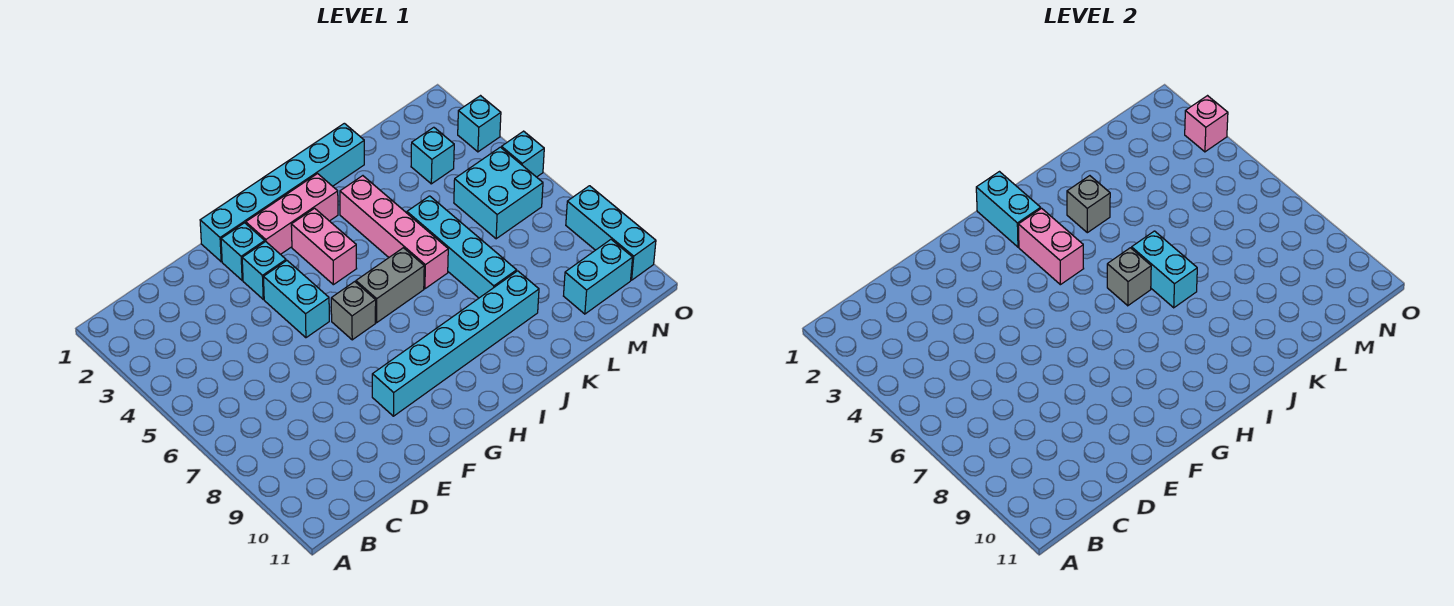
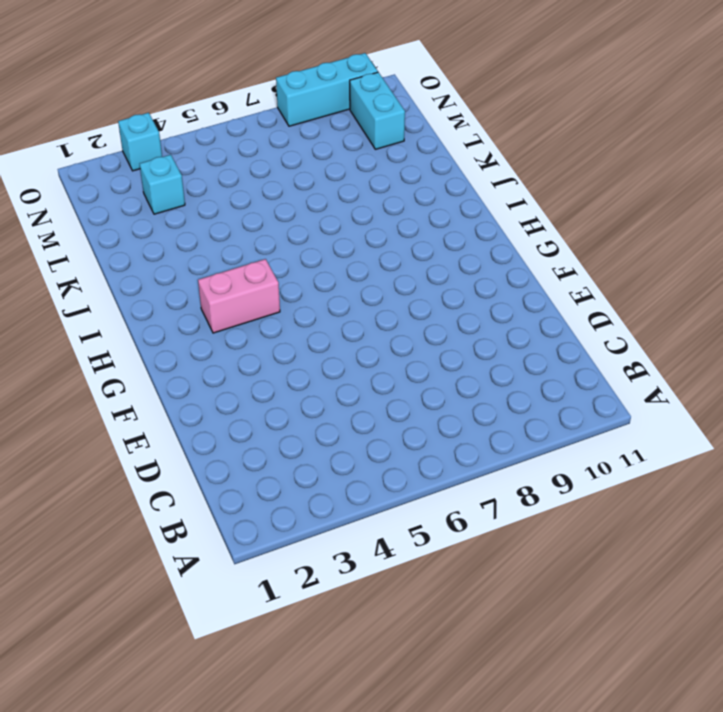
none -> cyan 1x6 brick [200,123,364,262]
none -> cyan 1x1 brick [221,223,265,280]
none -> cyan 1x1 brick [242,242,286,299]

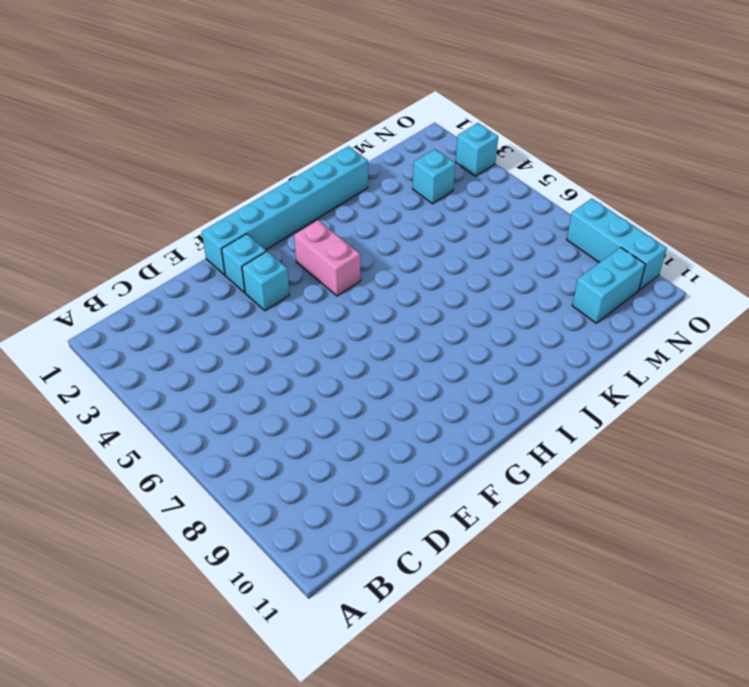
none -> cyan 1x2 brick [264,261,329,338]
none -> cyan 1x6 brick [372,271,539,416]
none -> pink 1x3 brick [246,174,338,254]

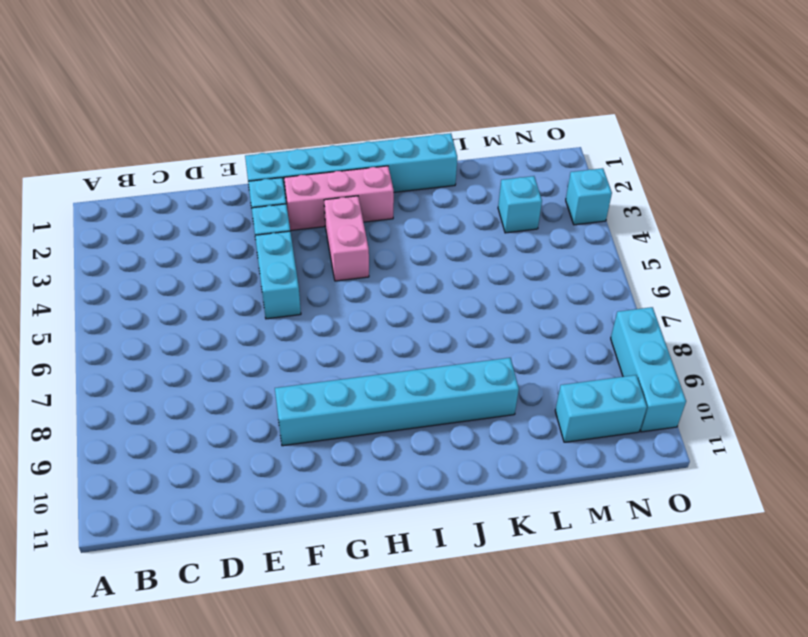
none -> grey 1x1 brick [331,282,376,340]
none -> grey 1x2 brick [356,248,424,323]
none -> pink 1x4 brick [340,176,448,289]

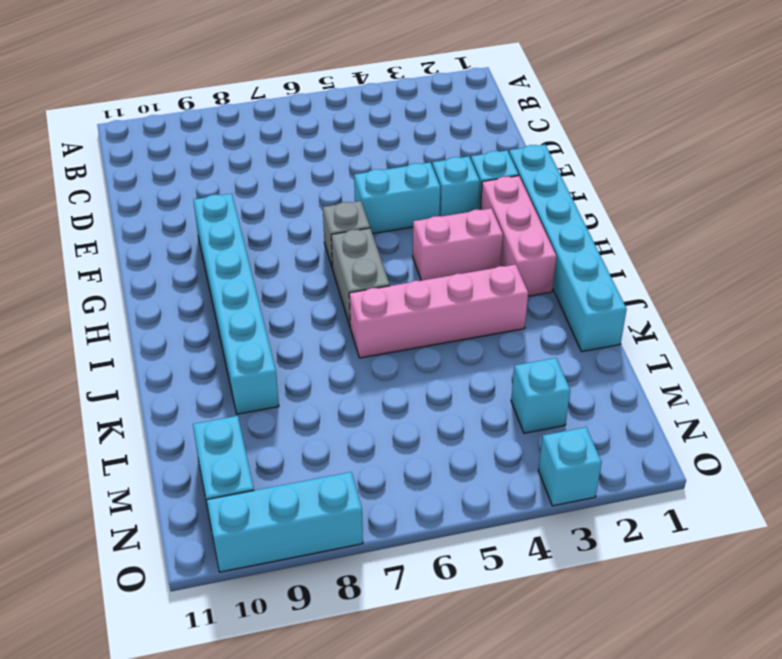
none -> cyan 1x4 brick [407,196,517,298]
none -> cyan 2x2 brick [454,147,543,239]
none -> cyan 1x1 brick [501,131,544,177]

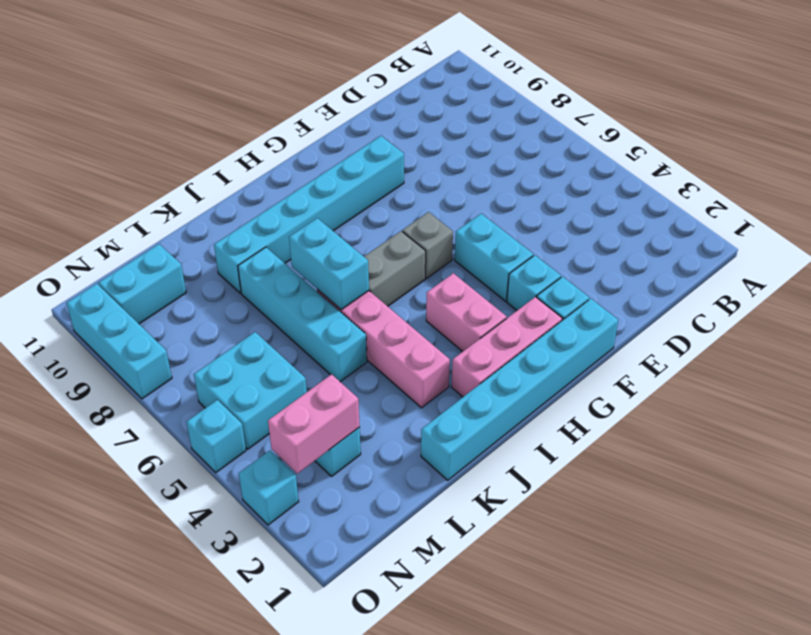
pink 1x2 brick [268,374,360,473] -> pink 1x2 brick turned to [1018,208,1084,285]
none -> cyan 1x2 brick [976,172,1041,247]
none -> grey 1x1 brick [1107,248,1151,306]
none -> grey 1x1 brick [1067,176,1110,233]

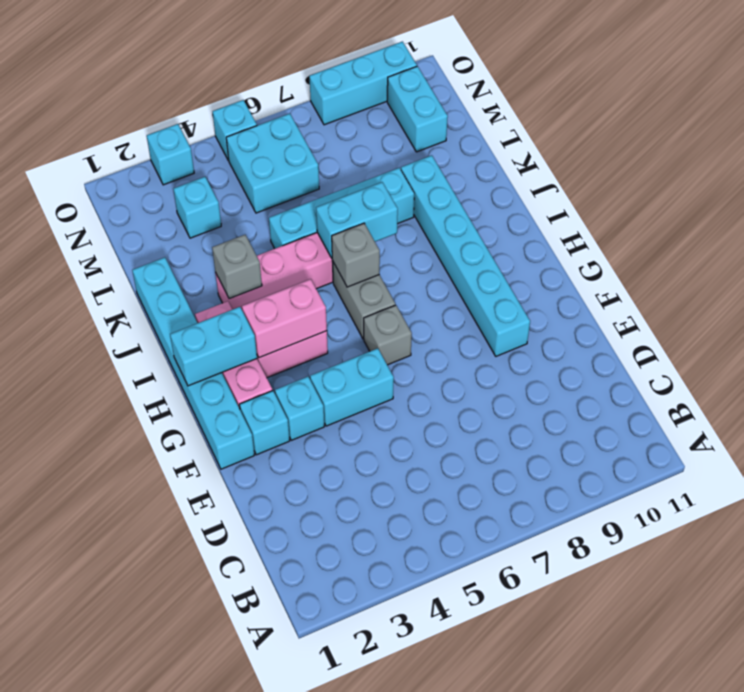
none -> pink 1x1 brick [1185,96,1228,152]

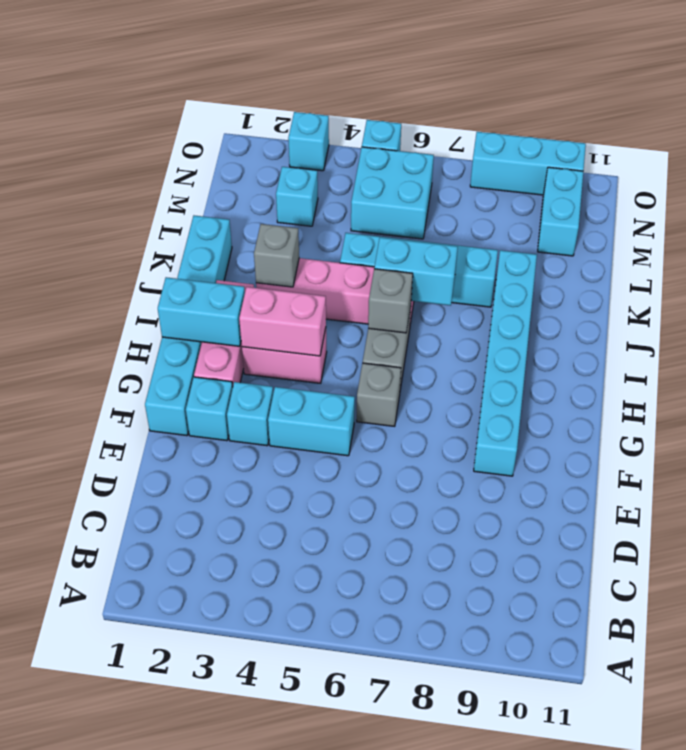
none -> pink 1x1 brick [1185,96,1228,152]

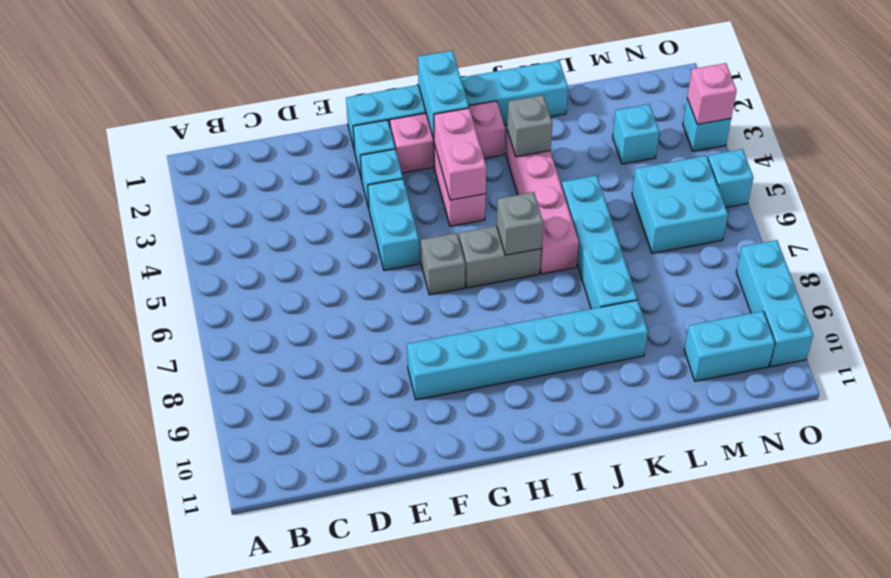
none -> cyan 1x2 brick [1132,231,1197,308]

